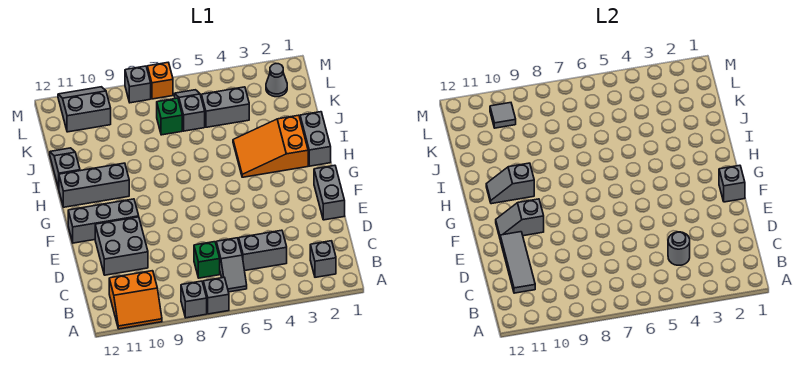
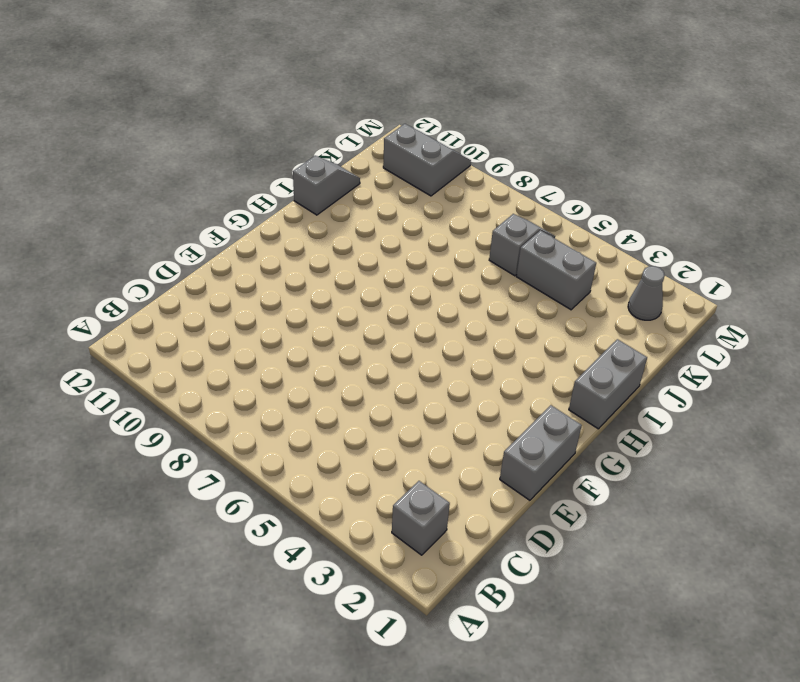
none -> grey 1x1 brick [203,278,229,314]
none -> grey 1x1 brick [181,281,207,318]
none -> orange 2x2 slope [109,271,162,329]

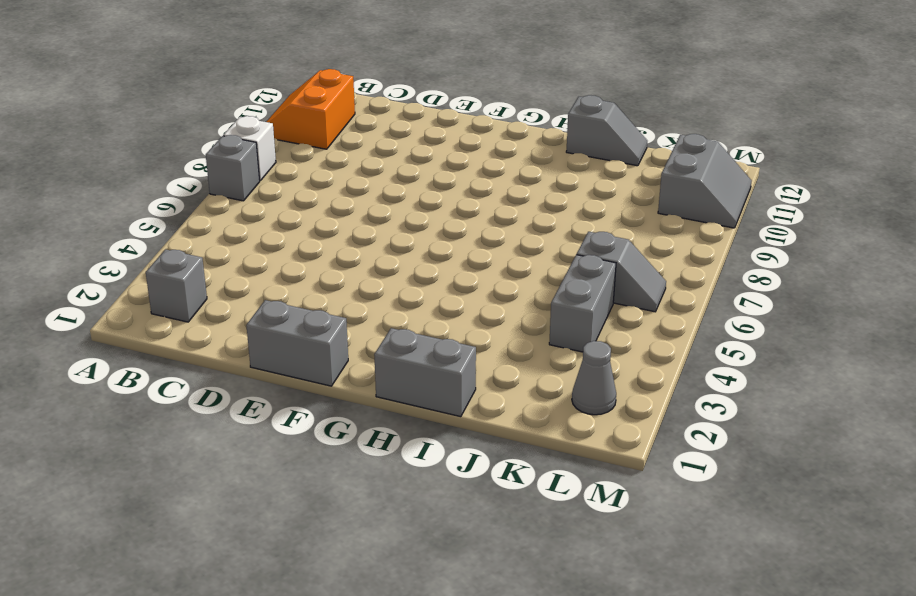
white 1x1 brick [223,116,276,180] -> grey 1x1 brick [181,281,207,318]
none -> grey 1x2 slope [216,238,247,292]
none -> grey 1x2 brick [239,230,287,271]
none -> green 1x1 brick [194,242,220,278]

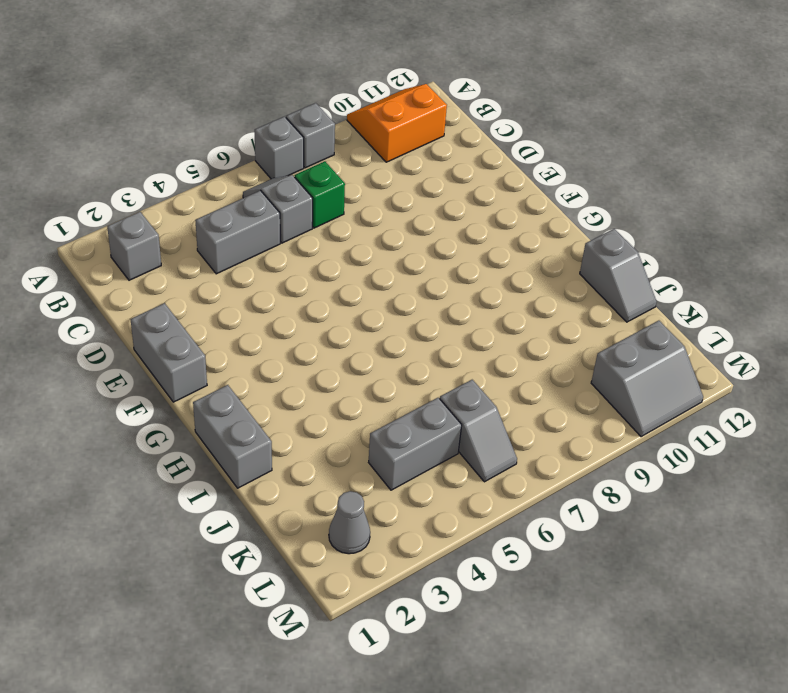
none -> grey 2x2 brick [95,217,148,275]
none -> grey 1x3 brick [68,199,139,243]
none -> orange 2x3 slope [233,115,308,177]

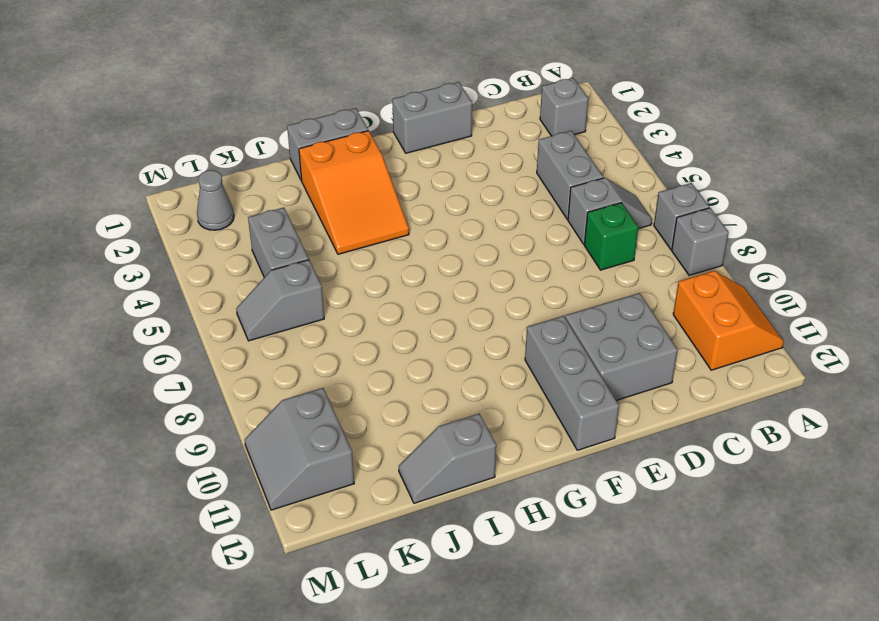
none -> grey 1x3 brick [59,163,129,207]
none -> green 1x1 brick [157,98,182,135]
none -> orange 1x1 brick [147,63,173,99]

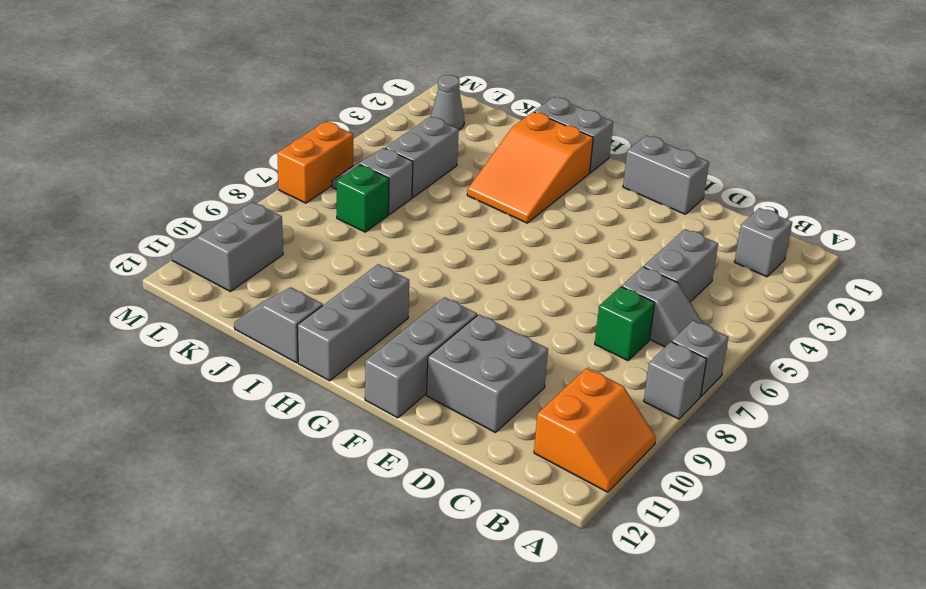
orange 1x2 brick [277,122,353,203] -> orange 1x1 brick [147,63,173,99]
none -> grey 1x1 brick [125,66,151,103]
none -> grey 1x1 round brick [668,232,690,265]
none -> grey 1x3 tile [500,232,535,293]

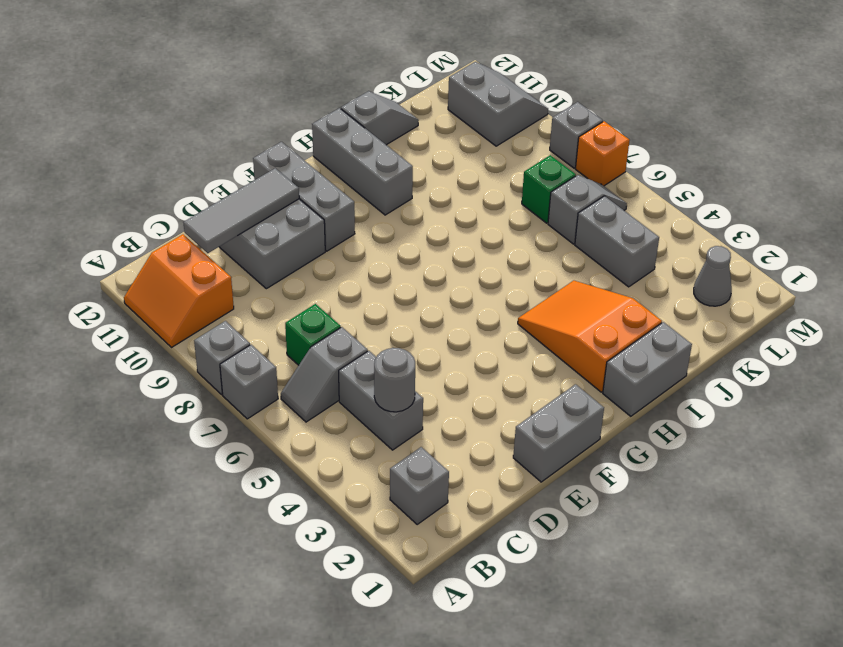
none -> grey 1x1 brick [719,165,745,202]
none -> grey 1x2 slope [496,199,544,237]
none -> grey 1x2 slope [486,163,534,204]

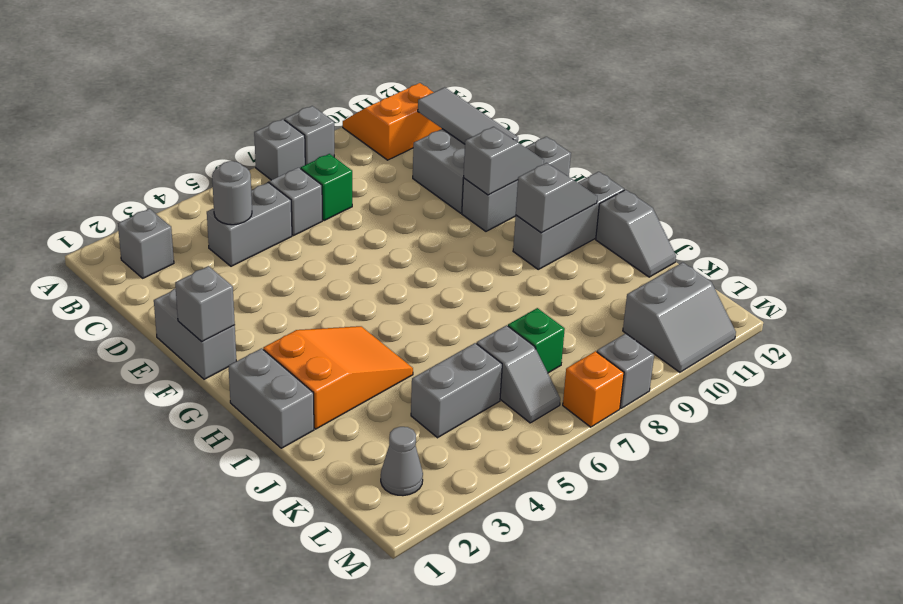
none -> grey 1x1 tile [490,103,516,128]

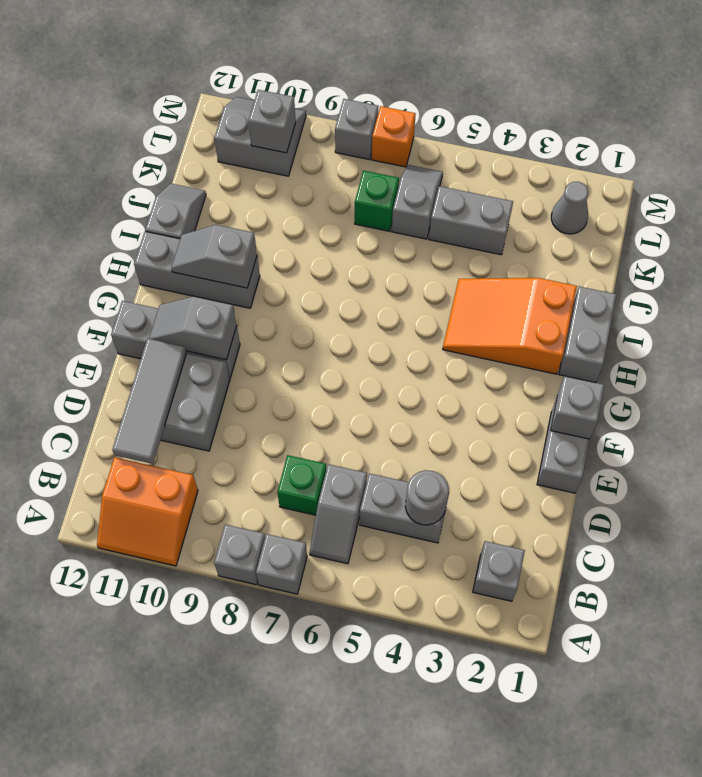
grey 1x1 brick [248,90,296,153] -> grey 1x1 tile [490,103,516,128]

